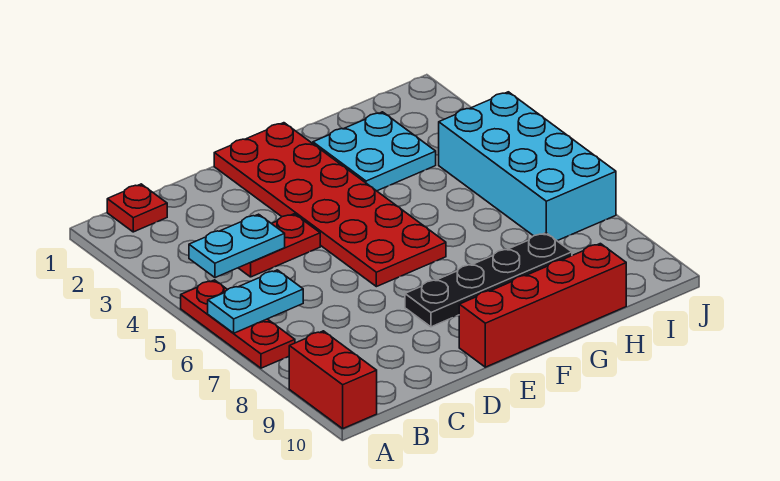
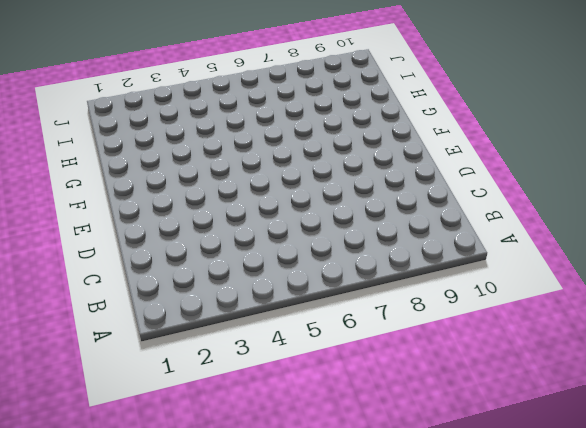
none -> red 1x3 plate [181,280,295,368]
none -> red 1x2 brick [289,331,377,429]

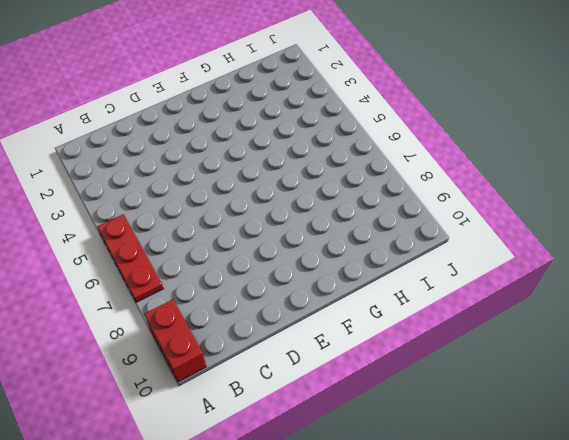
none -> red 1x1 plate [107,184,167,232]
none -> red 1x2 plate [239,214,320,277]

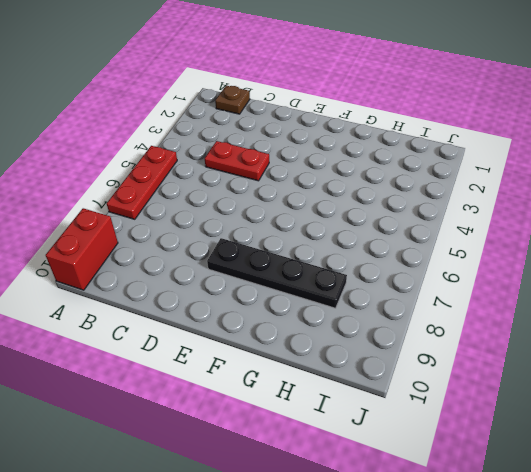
brown 1x1 plate [215,86,250,114] -> red 1x1 plate [107,184,167,232]
none -> red 2x6 plate [214,123,446,287]
none -> red 1x4 brick [459,244,626,367]

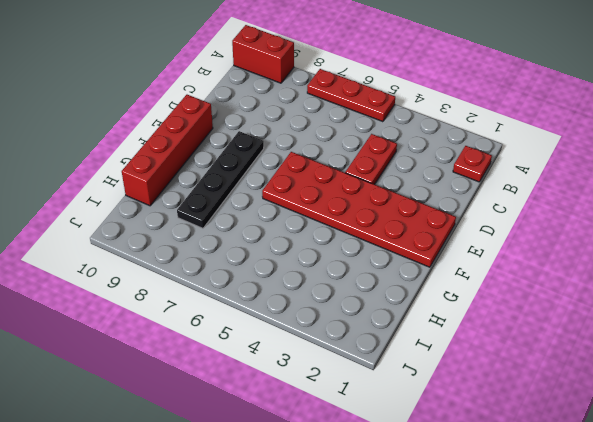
none -> cyan 2x2 plate [313,112,436,191]
none -> cyan 2x4 brick [439,92,616,241]

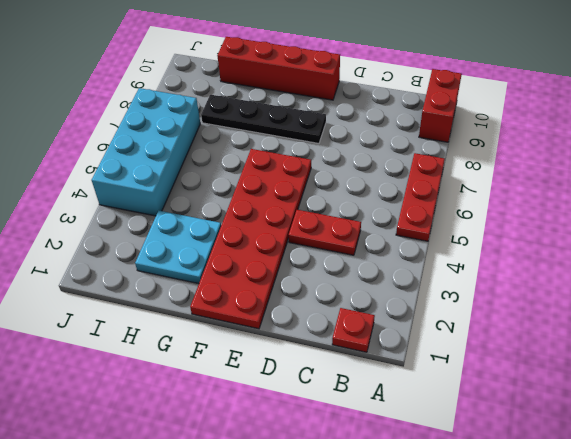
none -> cyan 1x2 plate [208,270,303,333]
none -> cyan 1x2 plate [189,214,285,278]

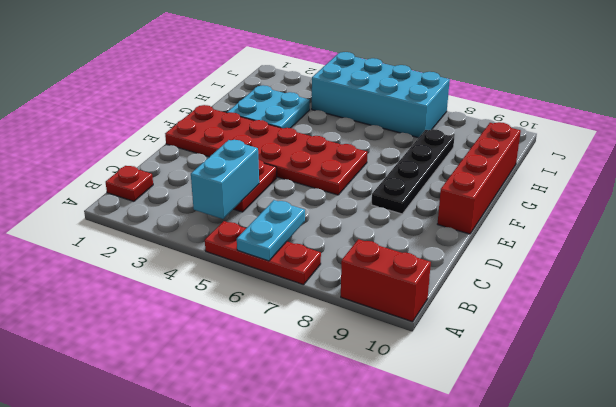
cyan 1x2 brick [191,140,259,219] -> cyan 1x2 plate [189,214,285,278]

